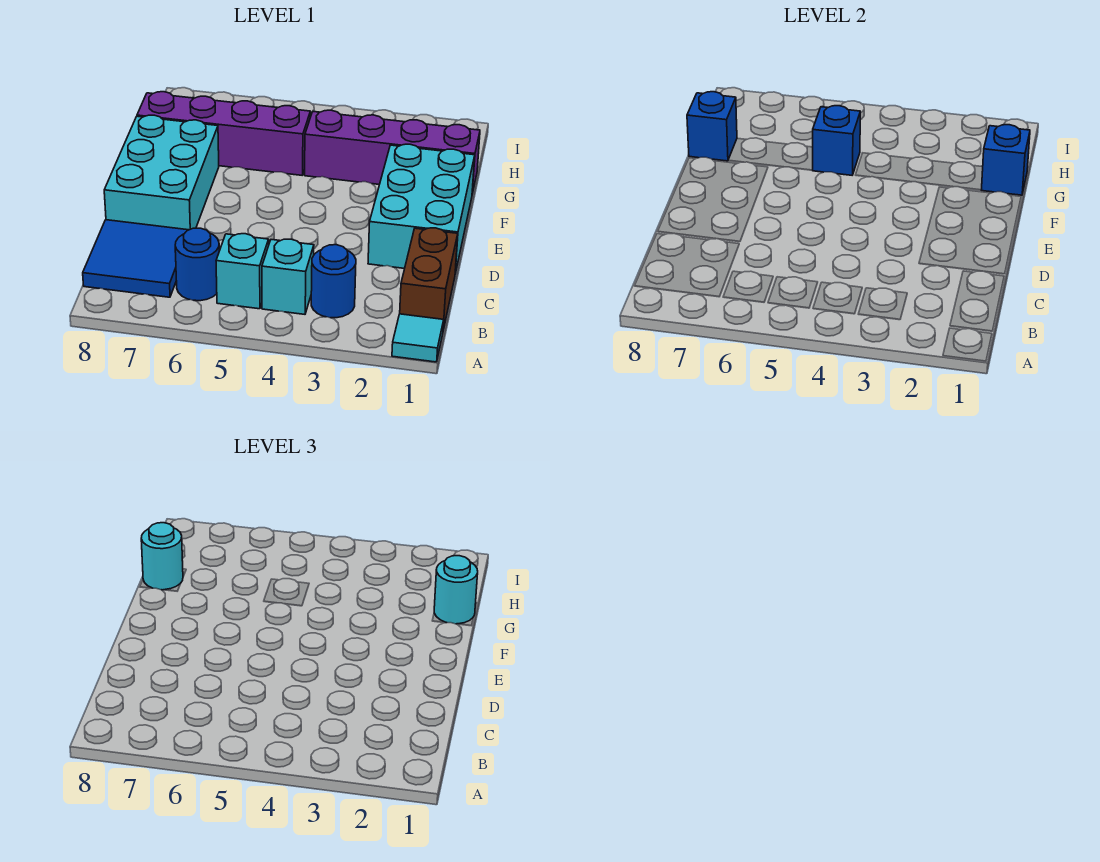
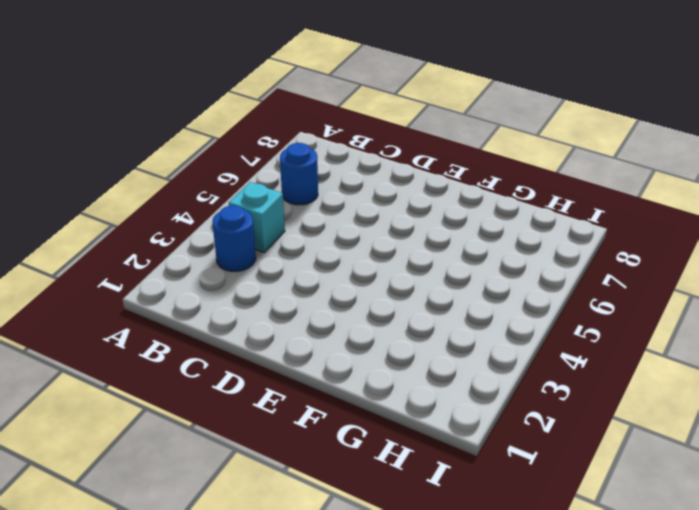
none -> cyan 1x1 tile [392,314,444,362]
none -> brown 1x2 brick [400,228,458,330]
none -> cyan 1x1 brick [216,234,269,309]

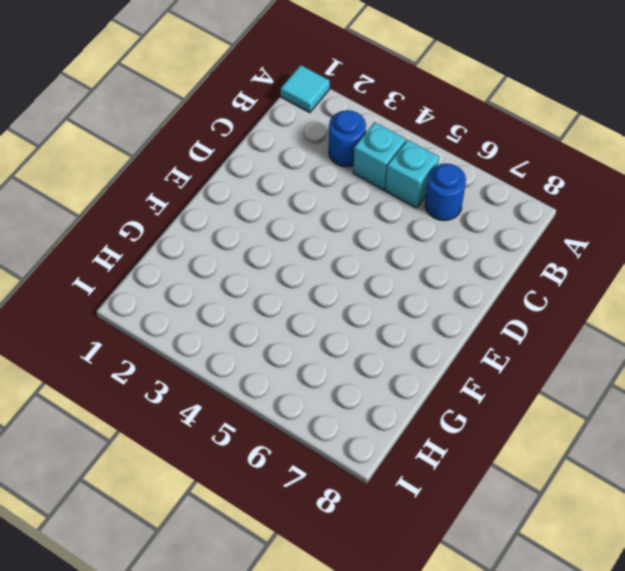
none -> brown 1x2 brick [400,228,458,330]
none -> blue 2x2 tile [83,220,188,297]
none -> cyan 2x3 brick [368,144,475,274]

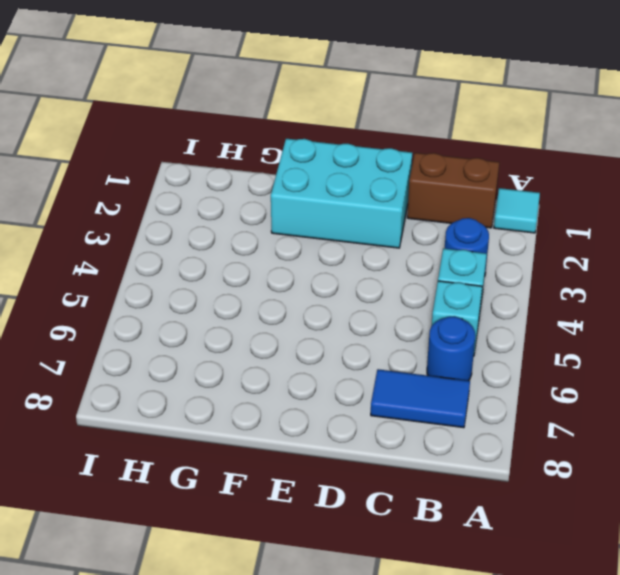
blue 1x2 tile [371,369,470,428] -> blue 2x2 tile [83,220,188,297]
none -> cyan 2x3 brick [104,115,219,230]
none -> purple 1x4 brick [305,110,480,194]
none -> purple 1x4 brick [137,92,310,175]

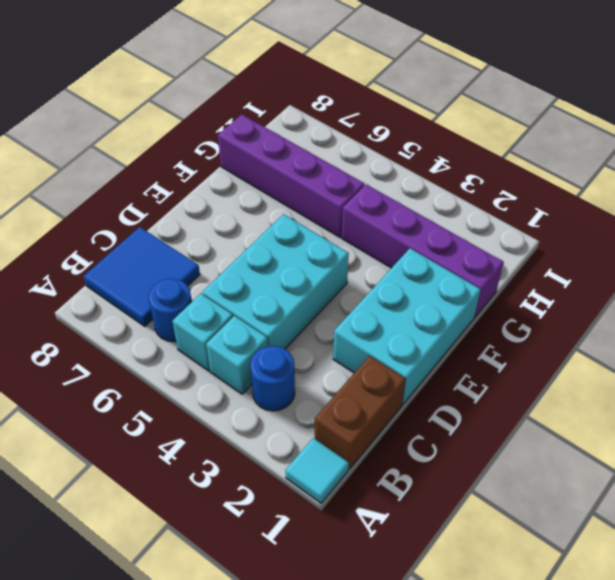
cyan 2x3 brick [202,214,349,349] -> cyan 2x3 brick moved to [104,115,219,230]
none -> blue 1x1 brick [982,125,1030,195]
none -> blue 1x1 brick [813,106,860,175]
none -> blue 1x1 brick [687,92,737,161]

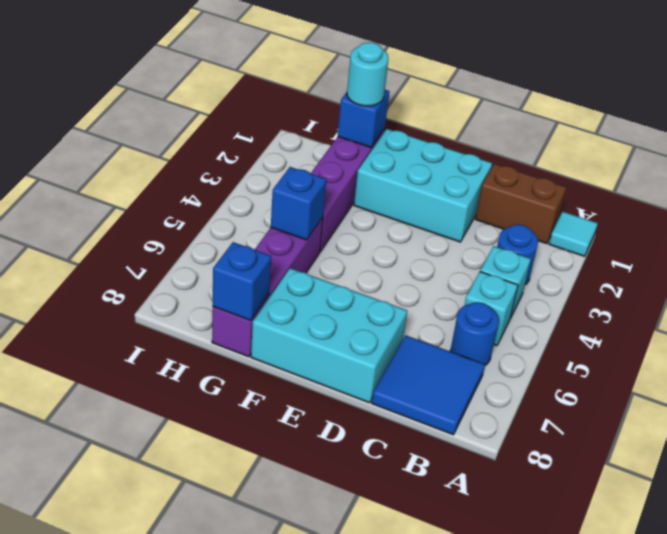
none -> cyan 1x1 round brick [141,523,183,590]

